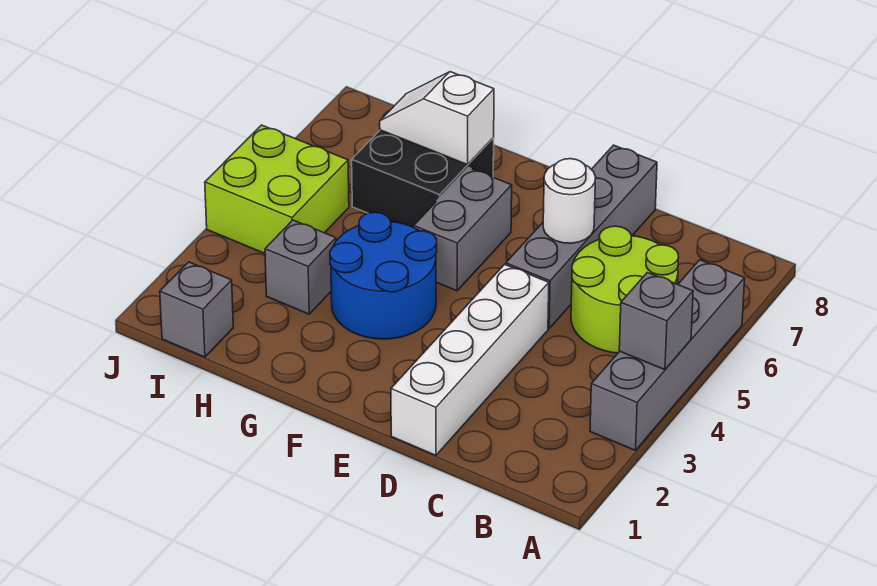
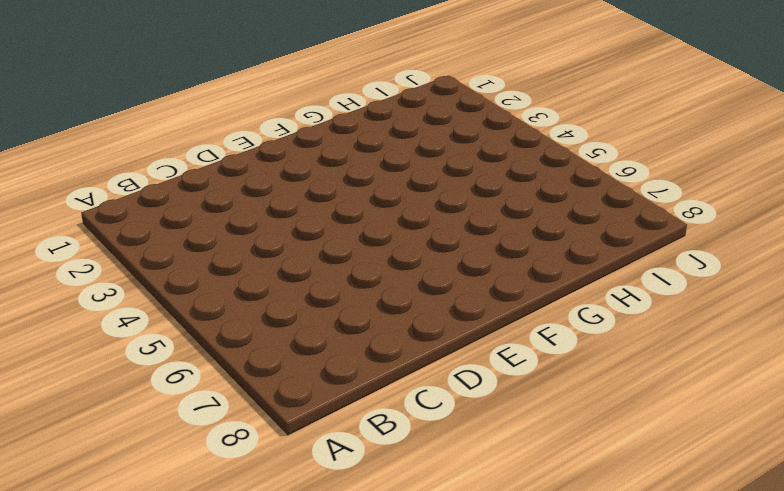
none -> grey 1x4 brick [590,260,745,450]
none -> lime 2x2 round brick [571,226,679,353]
none -> white 1x4 brick [391,264,549,455]

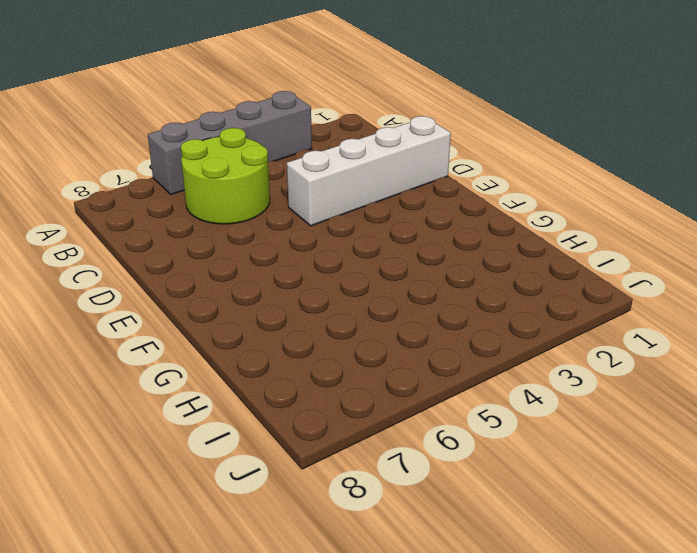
none -> grey 1x4 brick [506,145,657,328]
none -> blue 2x2 round brick [330,212,437,339]
none -> grey 1x2 brick [414,168,512,291]

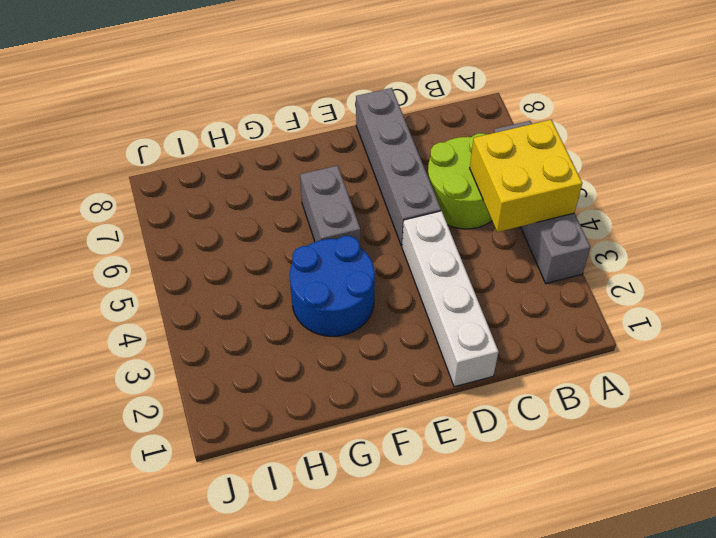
yellow 2x2 brick [470,120,582,232] -> grey 1x1 brick [619,272,693,370]
none -> black 2x2 brick [352,130,494,227]
none -> grey 1x1 brick [265,220,336,314]
none -> grey 1x1 brick [160,262,233,357]

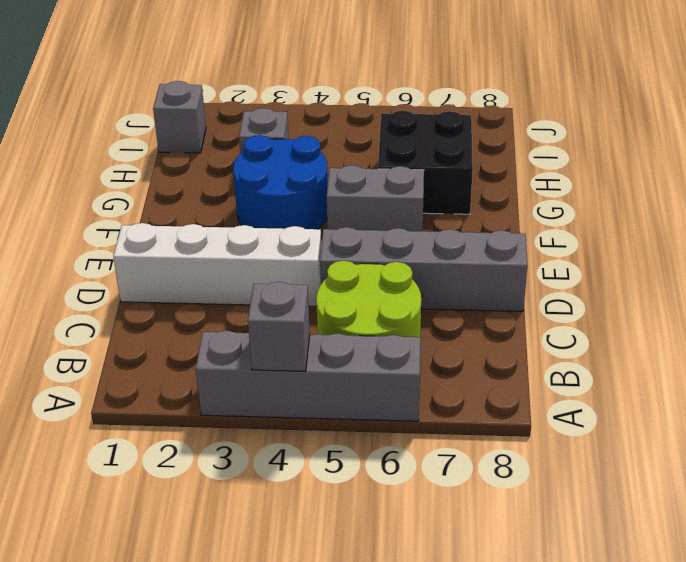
none -> lime 2x2 brick [205,125,349,253]
none -> white 1x1 round brick [543,159,595,243]
none -> white 1x2 slope [380,72,494,165]

